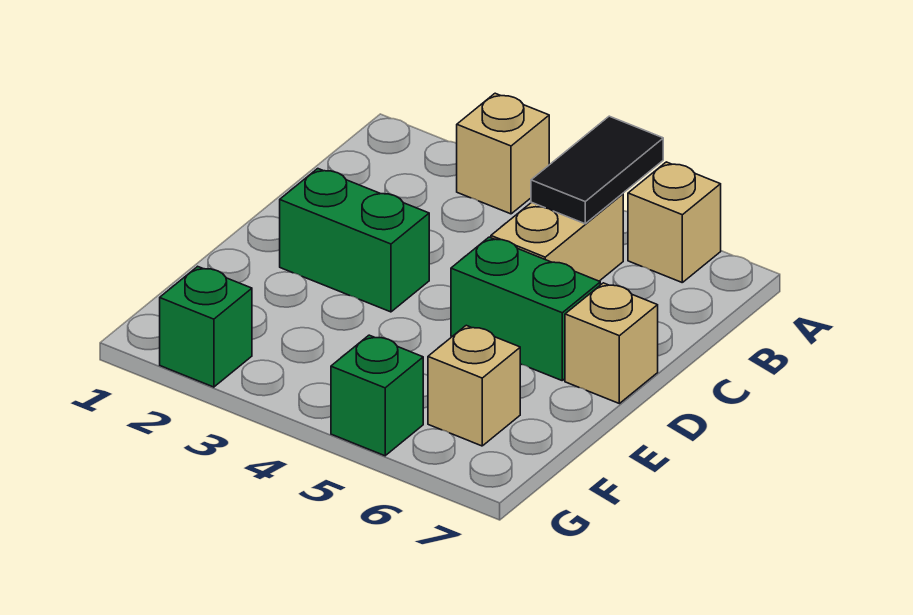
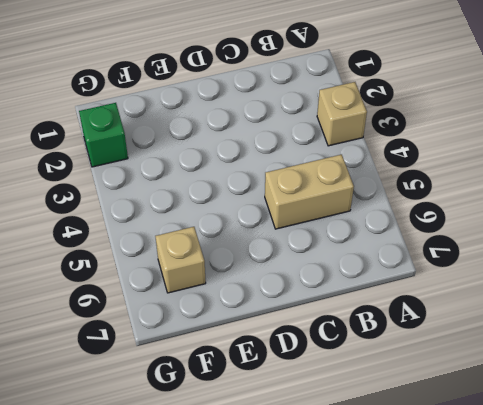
none -> tan 1x1 brick [628,162,721,282]
none -> green 1x2 brick [280,169,429,312]

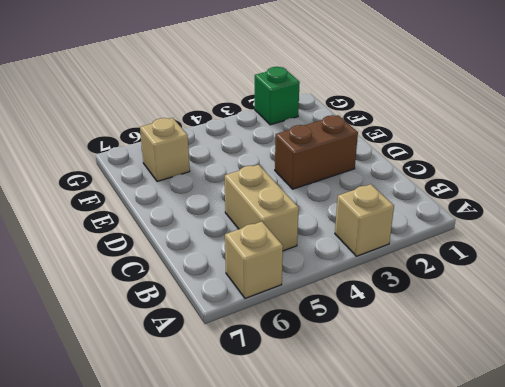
brown 1x2 brick [275,115,358,189] -> green 1x2 brick [280,169,429,312]
none -> green 1x2 brick [451,237,600,380]
none -> tan 1x1 brick [565,283,658,403]

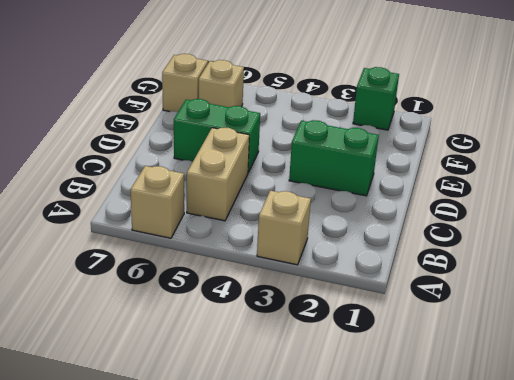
tan 1x1 brick [162,54,208,112] -> tan 1x1 brick moved to [565,283,658,403]
none -> green 1x1 brick [331,335,423,456]
none -> black 1x2 tile [531,116,663,224]

